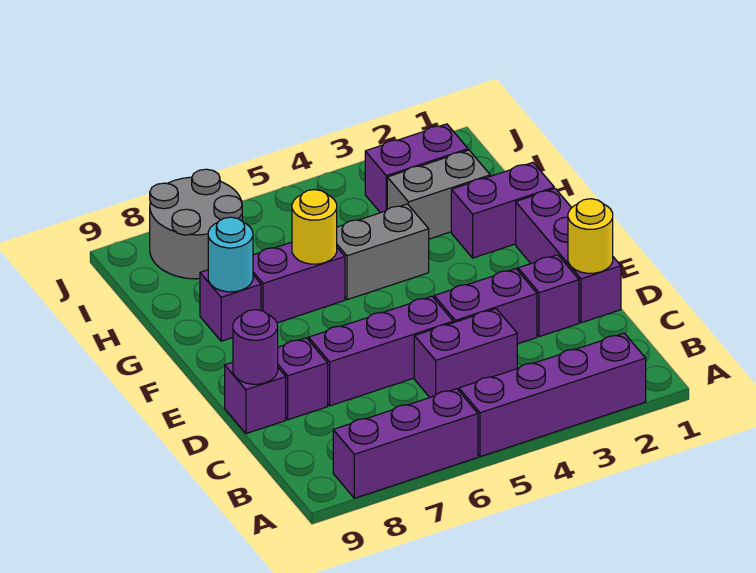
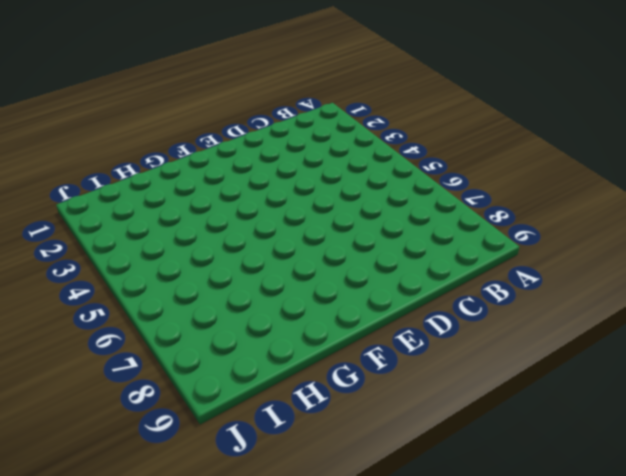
none -> purple 1x4 brick [459,333,646,457]
none -> purple 1x3 brick [333,389,478,498]
none -> purple 1x2 brick [414,309,517,397]

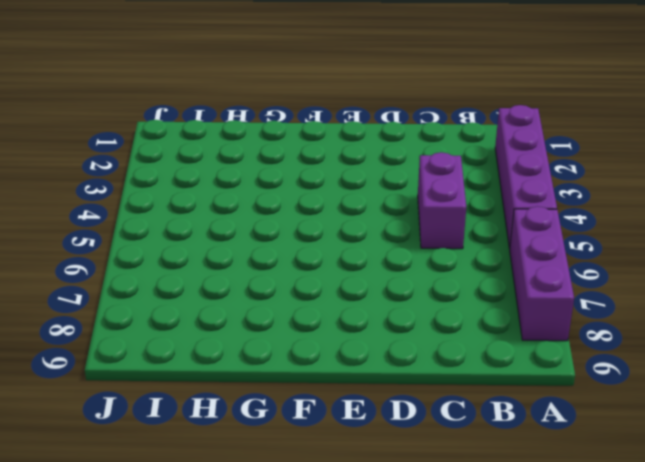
none -> purple 1x3 brick [516,189,621,323]
none -> purple 1x1 brick [518,255,579,337]
none -> purple 1x2 brick [434,269,537,344]

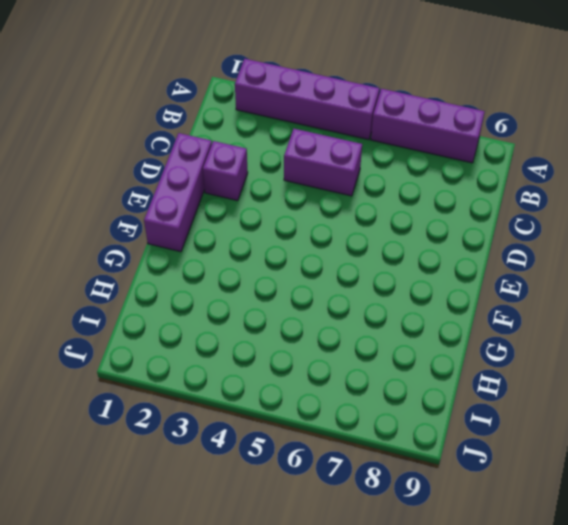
none -> purple 1x2 brick [434,269,537,344]
none -> purple 1x3 brick [309,296,453,406]
none -> purple 1x1 brick [278,338,328,420]

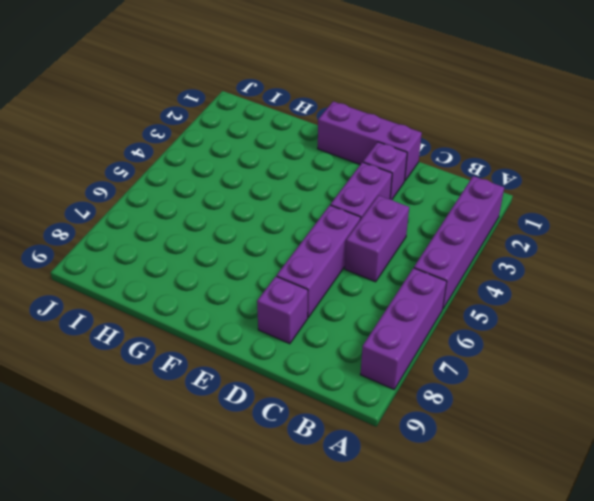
none -> purple 1x1 brick [225,362,286,434]
none -> purple 1x2 brick [451,163,554,258]
none -> grey 1x2 brick [337,204,429,300]

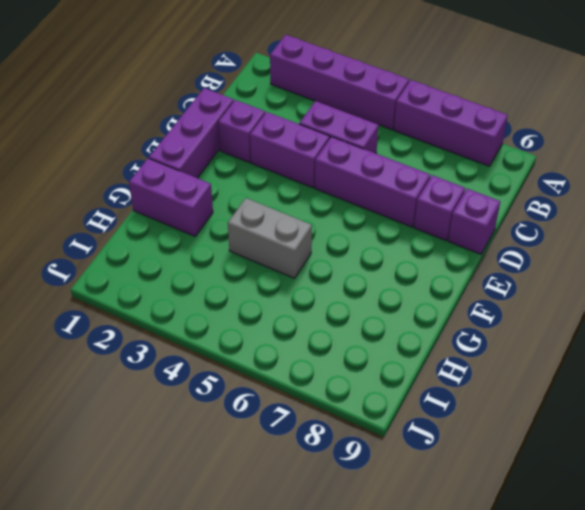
none -> purple 1x2 brick [253,242,345,323]
none -> purple 1x1 brick [200,270,261,341]
none -> grey 1x2 brick [387,150,490,239]

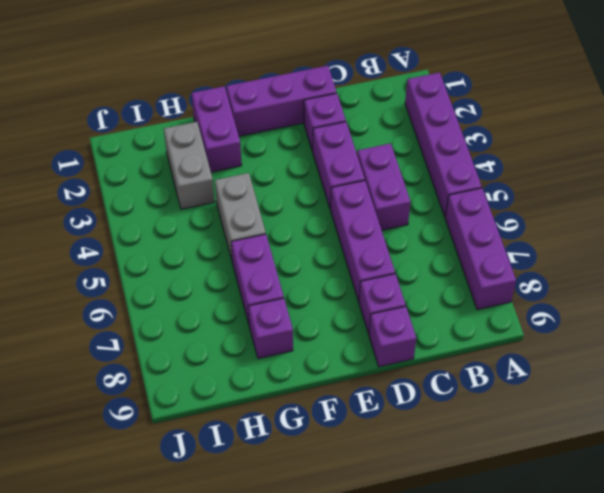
none -> purple 1x2 brick [365,124,468,213]
none -> grey 2x2 round brick [150,169,242,279]
none -> yellow 1x1 round brick [568,199,613,273]

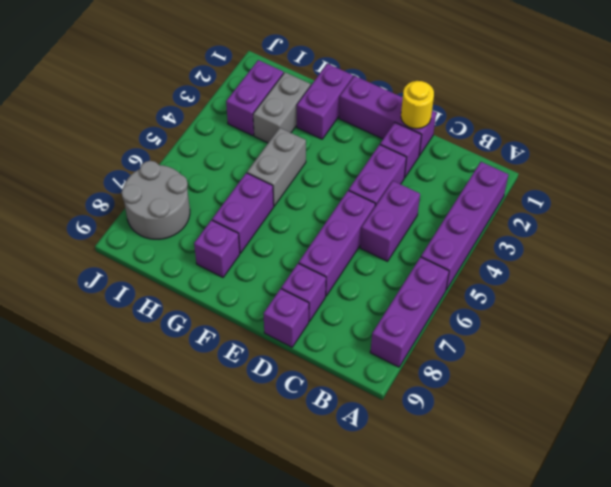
none -> purple 1x1 round brick [233,310,278,384]
none -> yellow 1x1 round brick [292,190,337,264]
none -> cyan 1x1 round brick [208,217,253,292]

